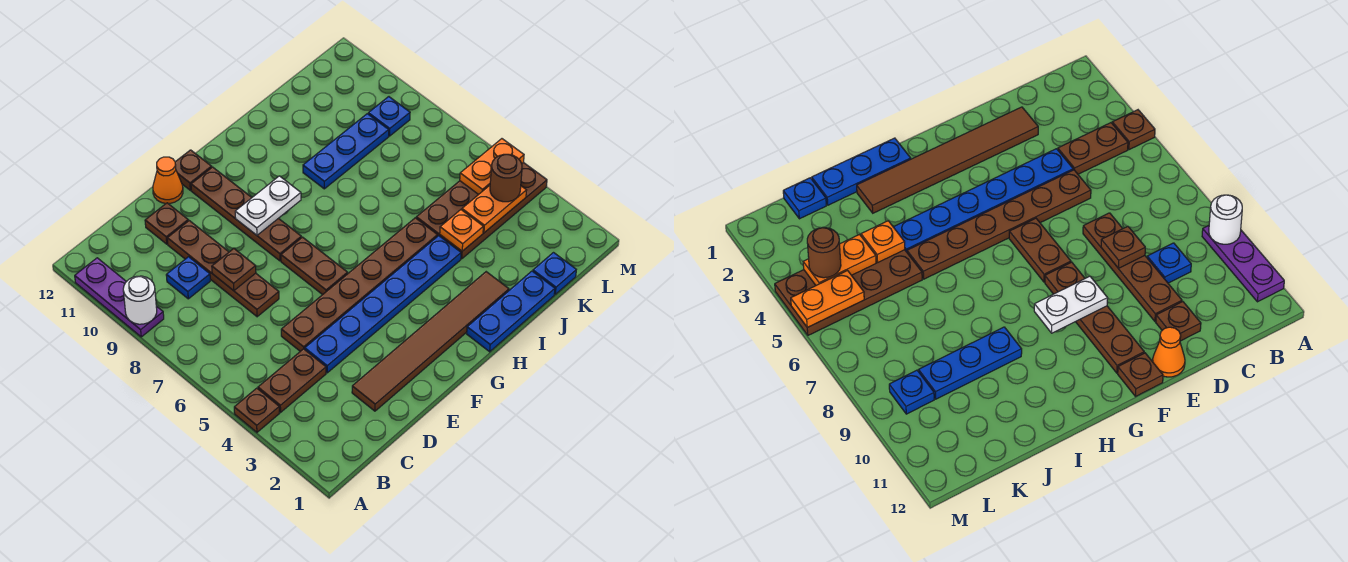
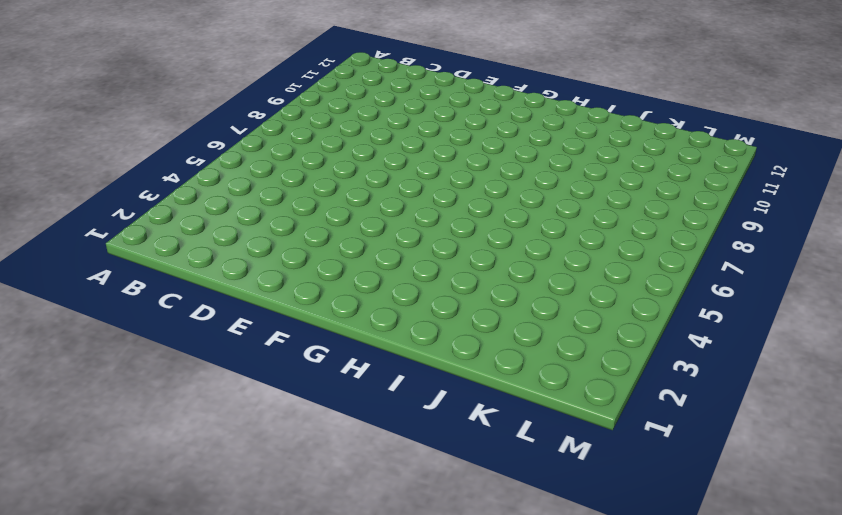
none -> brown 1x1 plate [234,388,279,432]
none -> purple 1x3 plate [75,258,164,337]
none -> brown 1x2 plate [258,349,326,412]

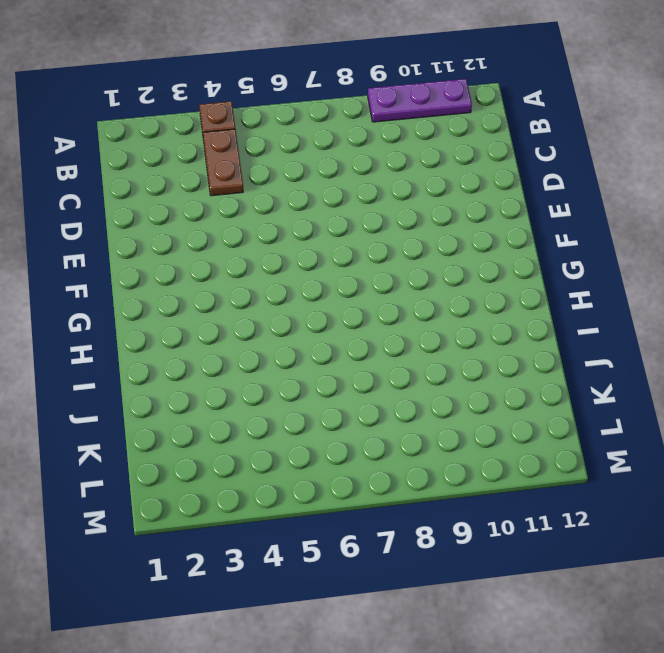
none -> blue 1x1 plate [166,257,210,299]
none -> brown 1x6 tile [352,272,509,411]
none -> blue 1x6 plate [305,236,461,373]

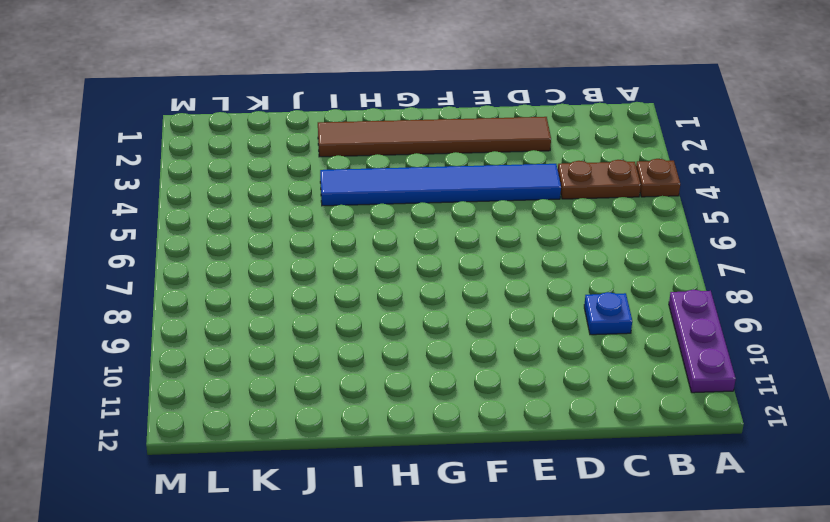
blue 1x6 tile [320,164,561,206] -> blue 1x6 plate [305,236,461,373]
none -> brown 1x6 plate [281,218,438,351]
none -> brown 1x4 plate [167,221,279,317]
none -> brown 1x1 plate [145,203,188,244]

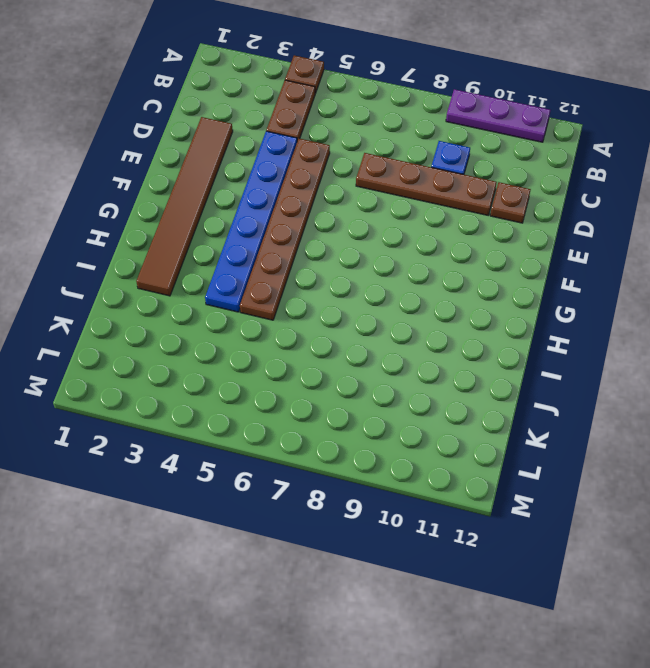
none -> orange 1x1 cone [153,157,183,204]
none -> brown 1x2 plate [281,237,348,295]
none -> brown 1x4 plate [191,167,301,261]

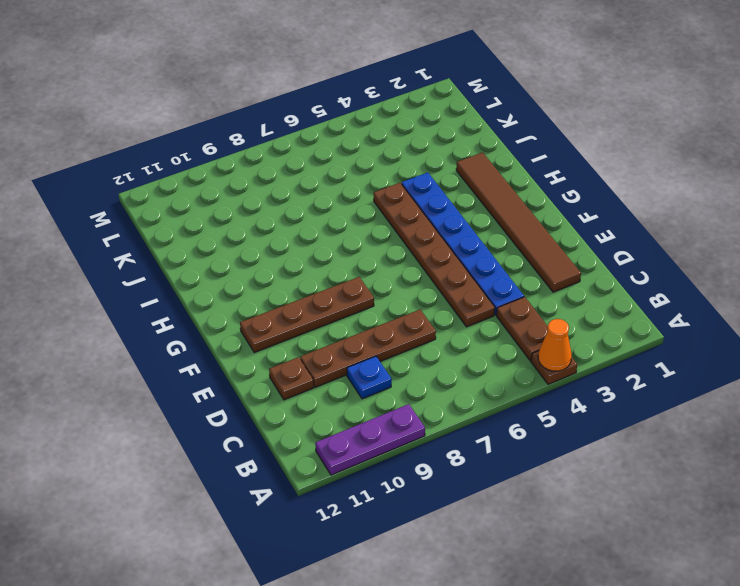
orange 1x1 cone [538,319,572,371] -> orange 1x1 cone moved to [153,157,183,204]
none -> brown 1x2 plate [281,237,348,295]
none -> brown 1x1 plate [175,150,212,190]
none -> blue 1x3 plate [467,271,555,352]

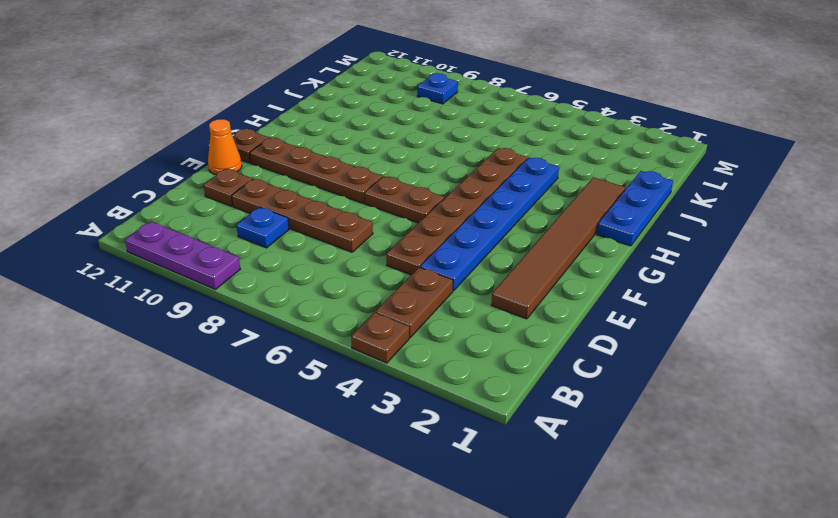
none -> blue 1x3 plate [303,114,389,189]
none -> brown 2x4 plate [416,163,547,259]
none -> blue 1x1 plate [533,253,576,294]

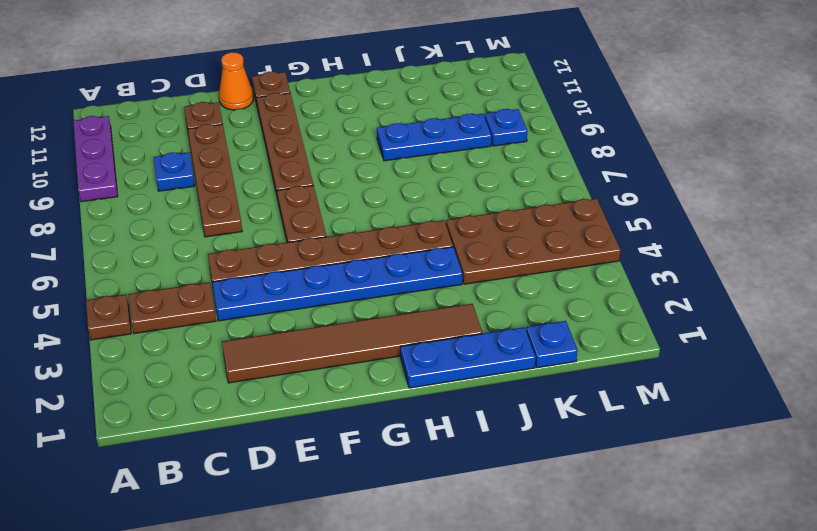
none -> white 1x1 round brick [123,276,157,324]
none -> brown 1x1 plate [212,249,256,291]
none -> white 1x2 plate [235,176,301,235]

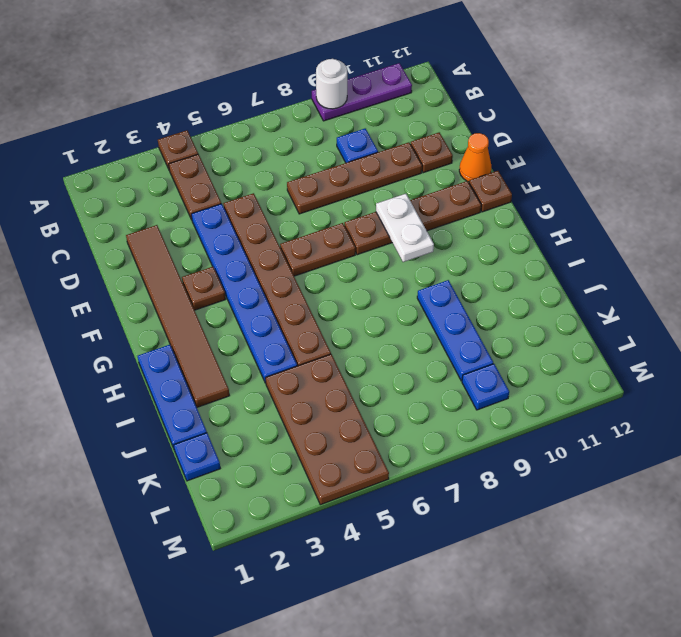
brown 1x1 plate [182,267,226,310] -> brown 1x1 plate moved to [212,249,256,291]
none -> orange 1x1 plate [440,210,483,251]
none -> orange 1x2 plate [462,185,527,233]
none -> orange 1x2 plate [460,139,524,195]

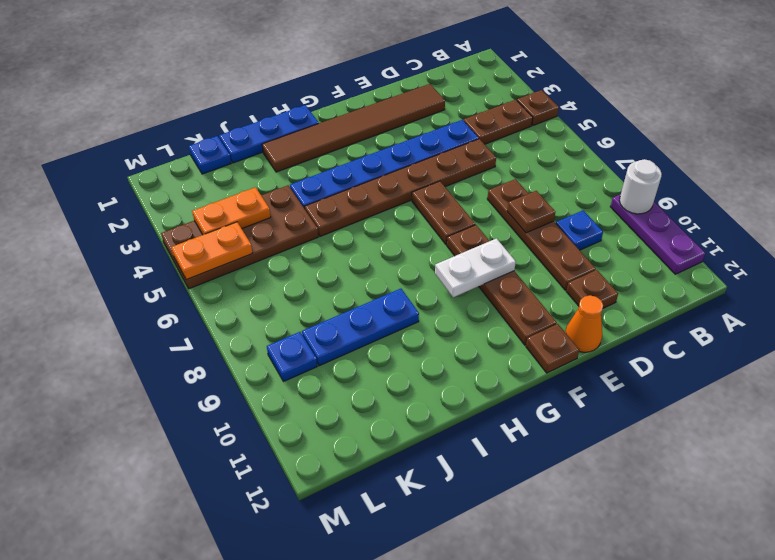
none -> orange 1x1 plate [440,210,483,251]
none -> brown 1x1 round brick [490,154,522,202]

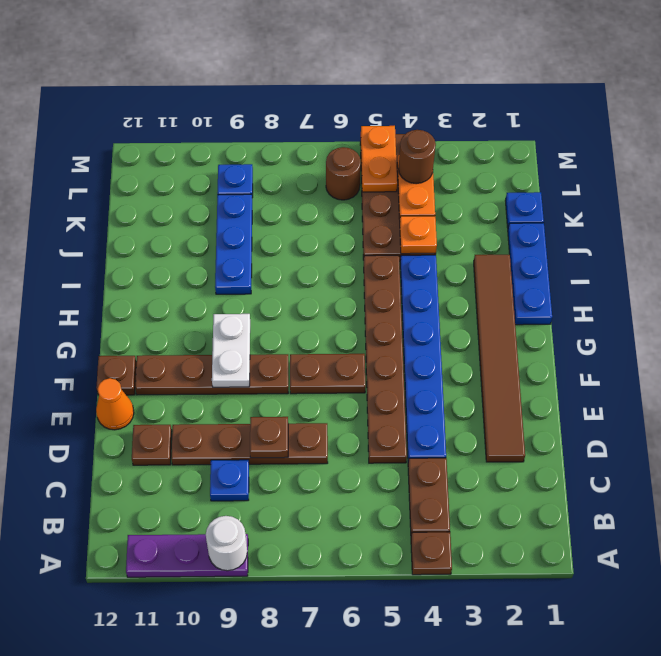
brown 1x1 round brick [326,147,361,200] -> none

